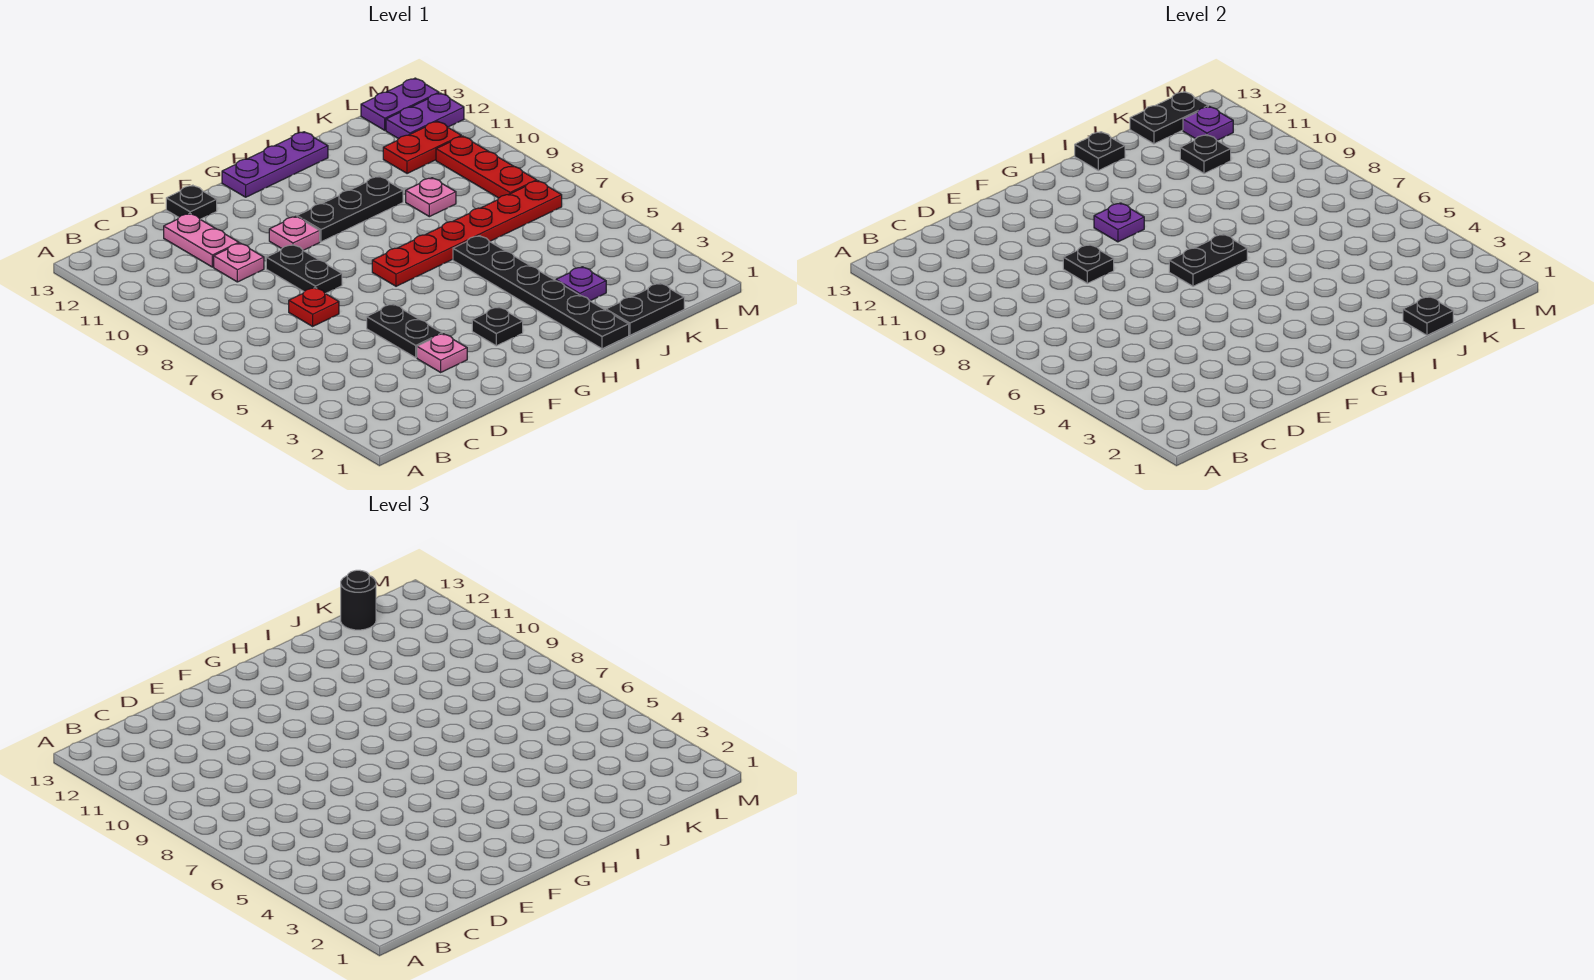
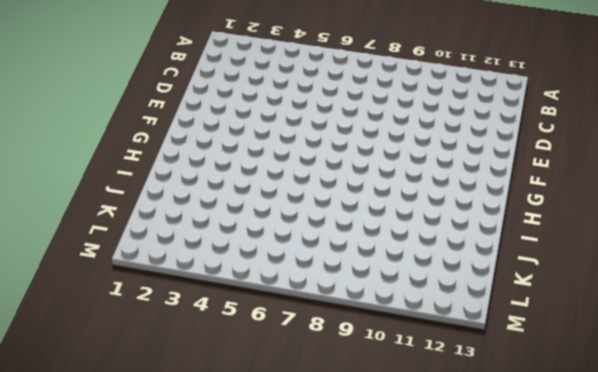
none -> red 1x1 plate [289,288,339,326]
none -> pink 1x1 plate [214,243,264,282]
none -> pink 1x2 plate [164,214,239,267]

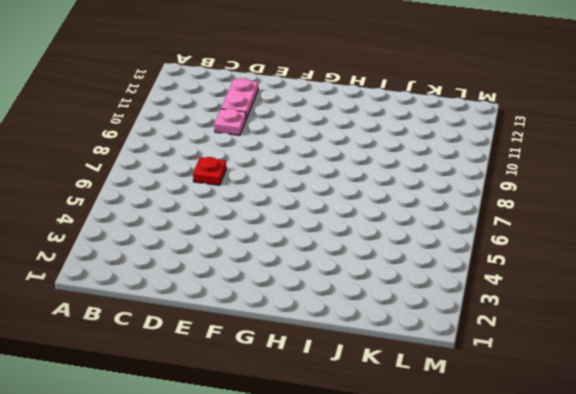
none -> pink 1x1 plate [417,334,467,372]
none -> black 1x2 plate [367,304,442,358]
none -> black 1x2 plate [266,245,342,294]

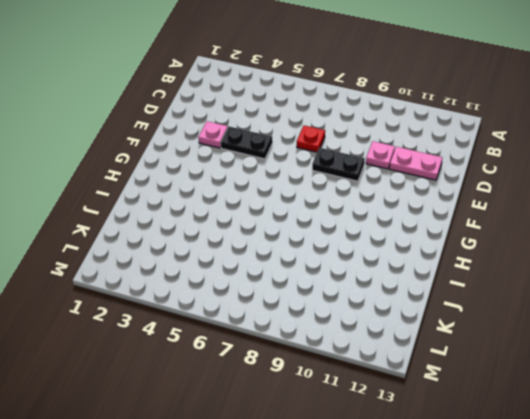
none -> black 1x1 plate [166,185,217,219]
none -> pink 1x1 plate [269,216,320,251]
none -> black 1x1 plate [472,307,523,346]

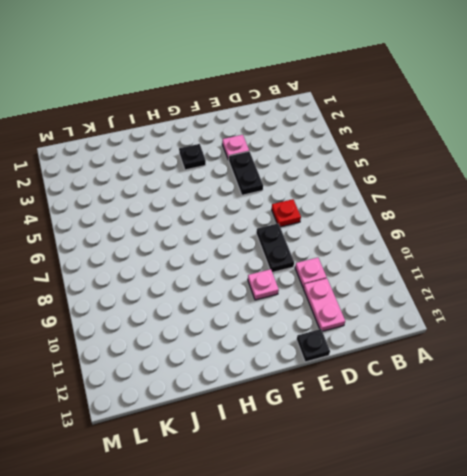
none -> red 1x6 plate [372,181,562,286]
none -> black 1x3 plate [297,176,403,242]
none -> purple 1x3 plate [222,132,328,197]

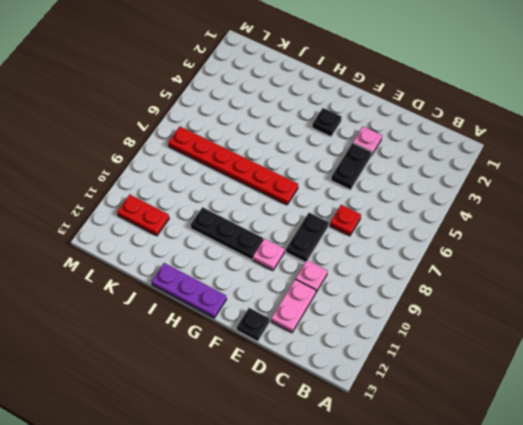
none -> black 1x6 plate [453,236,629,349]
none -> black 1x2 plate [606,283,684,335]
none -> purple 1x1 plate [556,267,606,301]

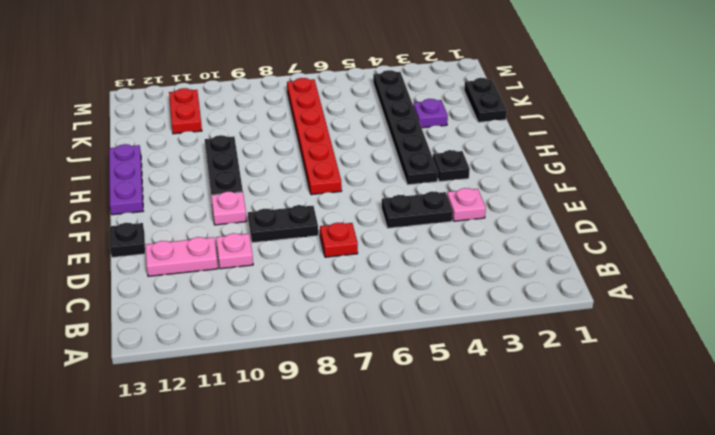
black 1x6 plate [373,70,438,185] -> black 1x6 plate turned to [453,236,629,349]
none -> pink 1x1 plate [406,178,456,217]
none -> red 1x3 plate [436,136,537,198]
none -> purple 1x2 plate [386,93,464,139]

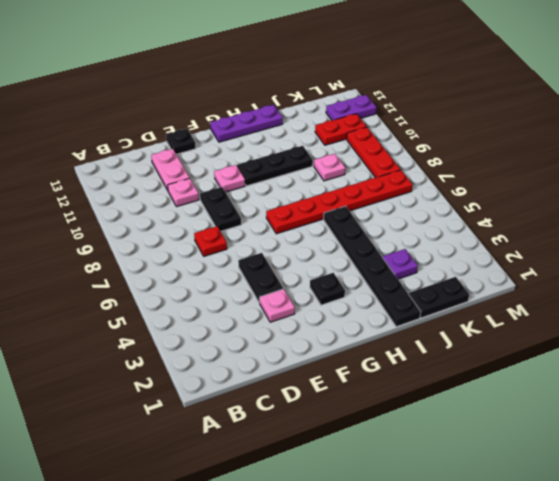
none -> purple 1x2 plate [361,78,439,130]
none -> black 1x1 plate [1063,245,1114,283]
none -> black 1x2 plate [1169,234,1247,286]

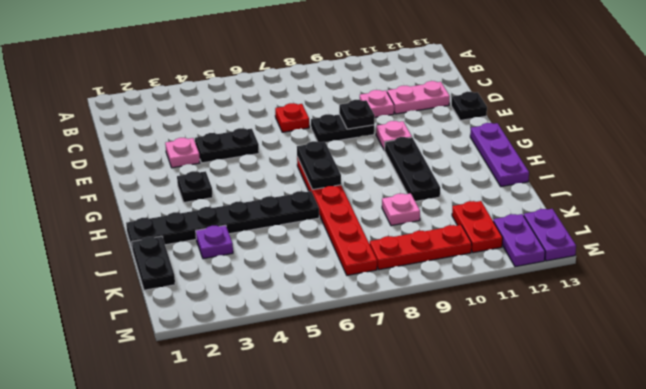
none -> purple 1x1 plate [1094,203,1144,242]
none -> black 1x1 plate [1075,132,1125,171]
none -> black 1x1 plate [1403,297,1453,335]

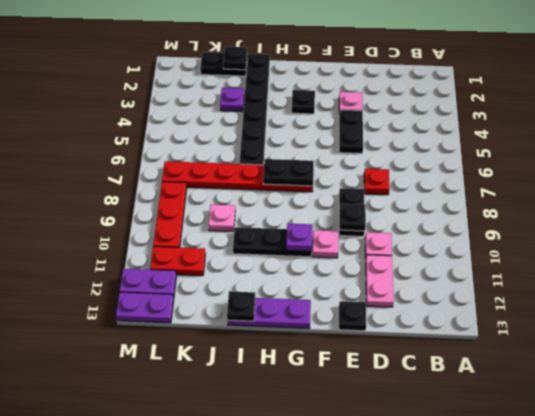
none -> black 1x1 plate [1180,135,1231,174]
none -> black 1x2 plate [1130,92,1208,144]
none -> purple 1x1 plate [1183,106,1233,140]

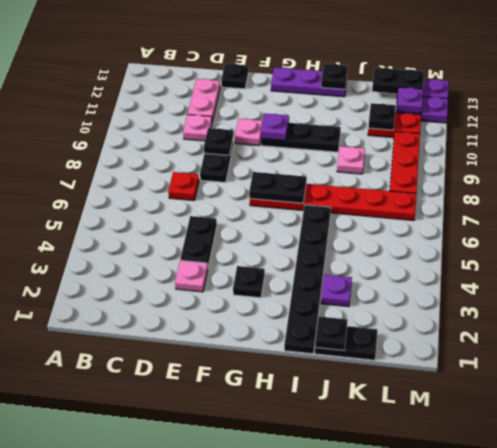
none -> black 1x1 round brick [341,570,376,630]

